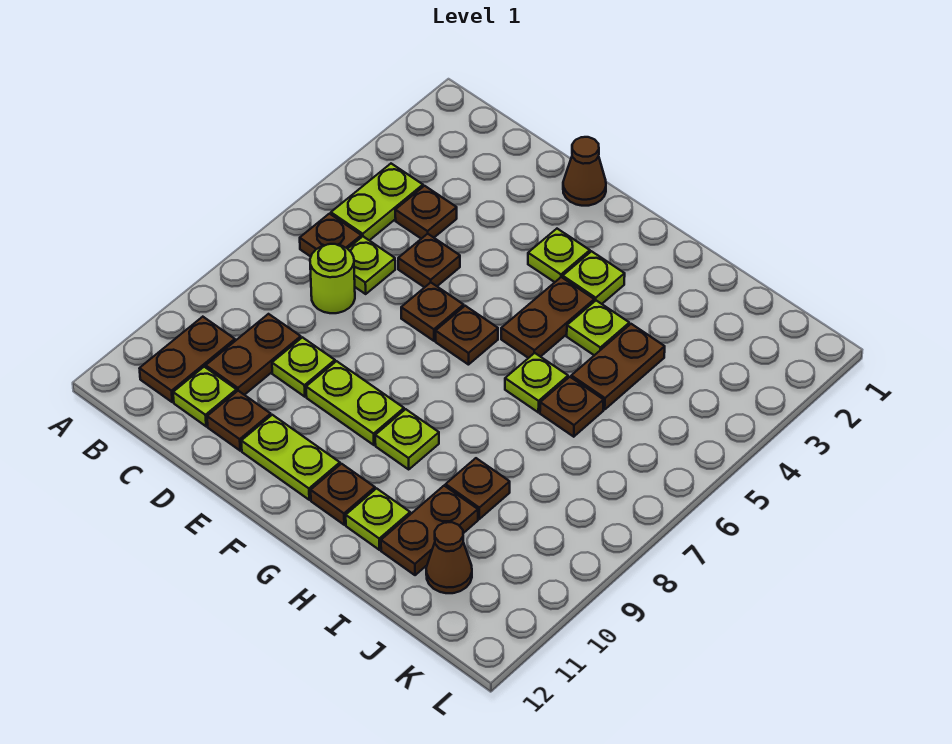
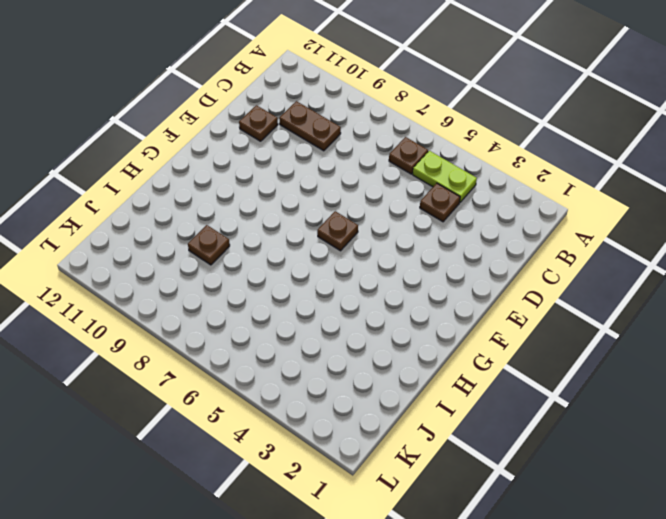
none -> brown 1x2 plate [139,317,235,402]
none -> lime 1x1 plate [348,237,395,294]
none -> lime 1x1 round brick [310,244,355,313]

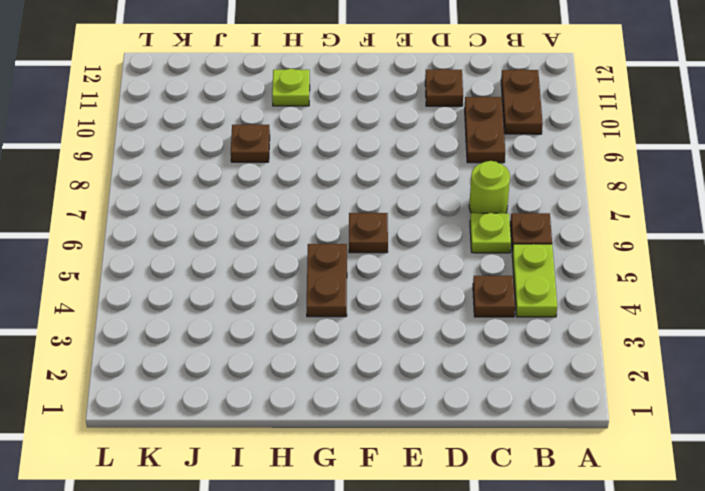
none -> lime 1x1 plate [173,367,237,426]
none -> brown 1x1 plate [398,234,460,287]
none -> lime 1x1 plate [272,337,335,397]

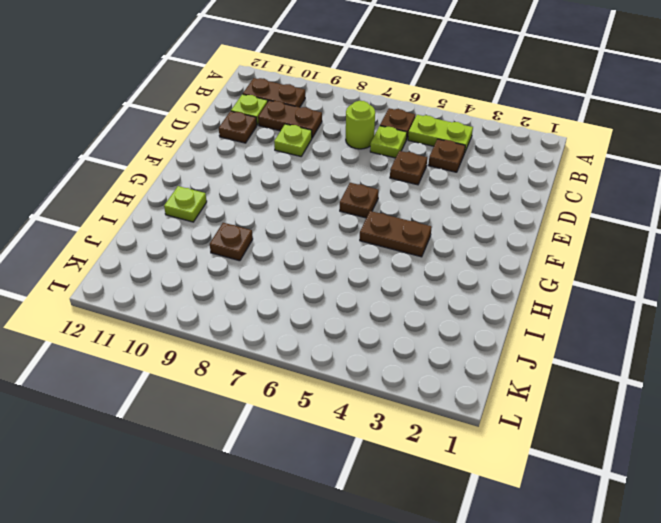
none -> brown 1x1 cone [563,137,606,206]
none -> brown 1x1 plate [401,283,464,341]
none -> lime 1x2 plate [306,361,404,445]

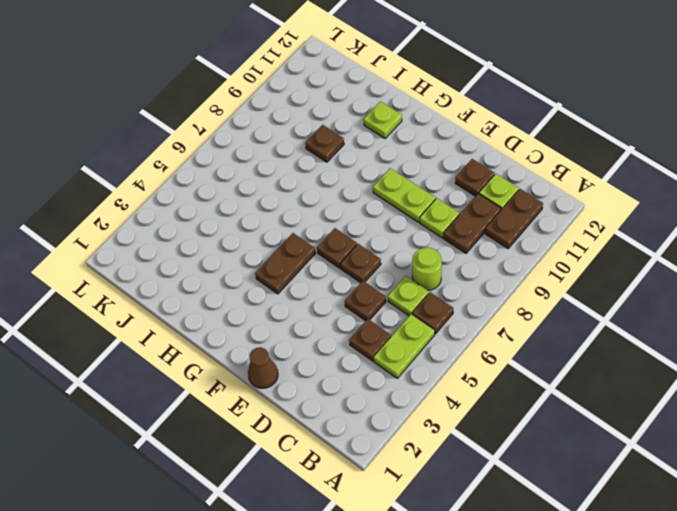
none -> lime 1x2 plate [241,415,340,500]
none -> lime 1x1 plate [528,229,590,282]
none -> lime 1x1 plate [563,251,625,304]

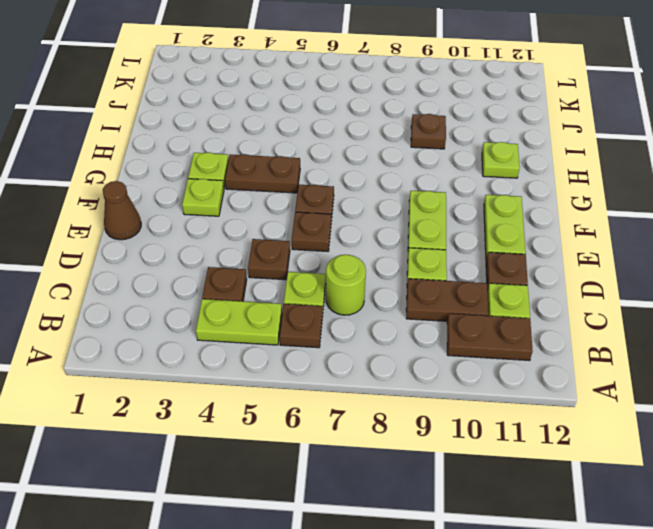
none -> lime 1x1 plate [375,409,439,469]
none -> brown 1x1 plate [311,464,375,525]
none -> lime 1x1 plate [567,301,629,355]

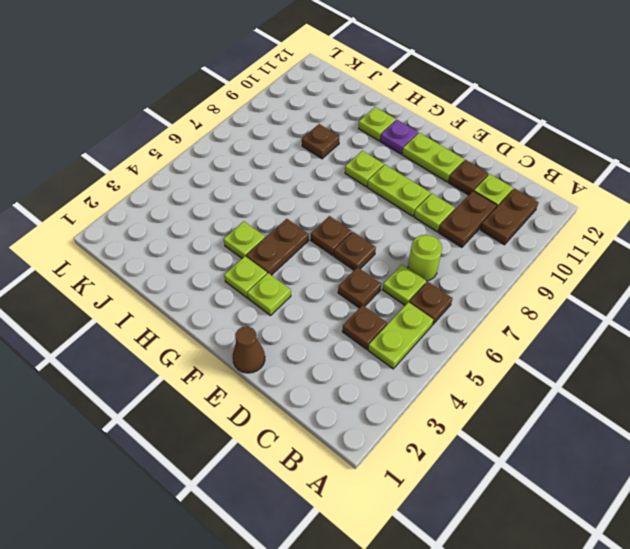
purple 1x1 plate [380,120,418,154] -> brown 1x1 plate [311,464,375,525]
none -> lime 1x1 plate [505,353,568,412]
none -> brown 1x2 plate [571,324,665,410]
none -> brown 1x1 plate [540,377,604,437]

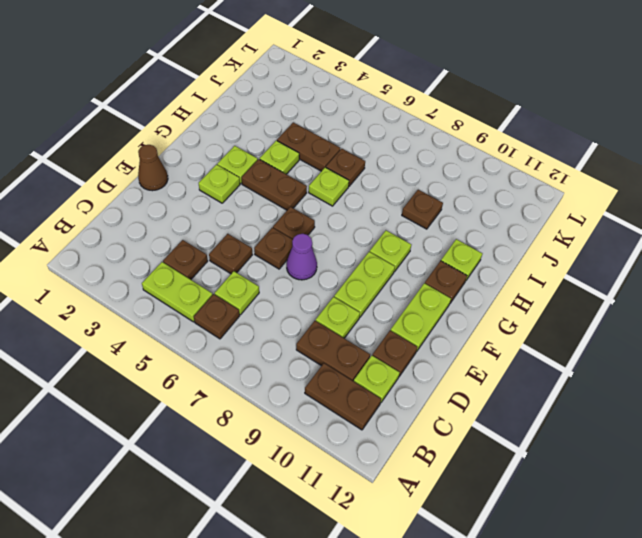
purple 1x1 cone [287,234,317,280] -> none
none -> lime 1x1 round brick [310,244,355,313]
none -> brown 1x2 plate [381,486,478,575]
none -> brown 1x1 cone [426,522,472,593]

